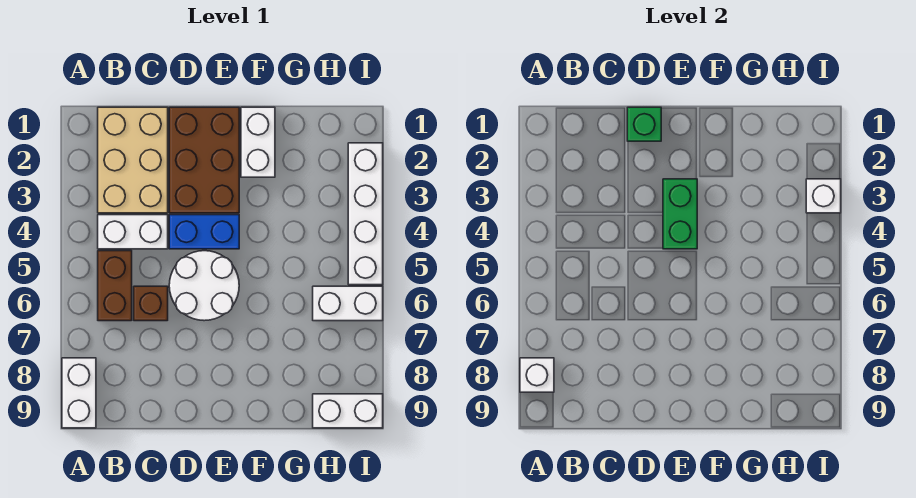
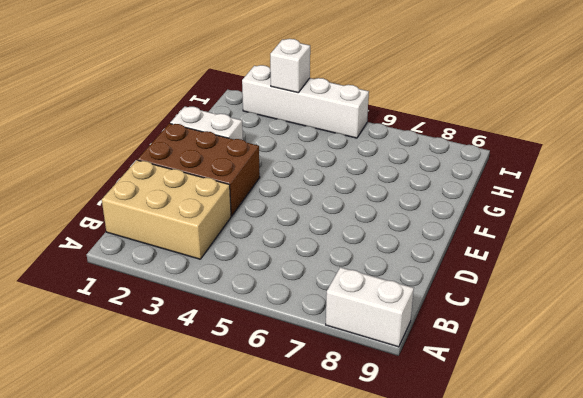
none -> white 1x2 brick [98,215,168,249]
none -> brown 1x2 brick [98,251,132,321]
none -> brown 1x1 brick [134,286,168,321]

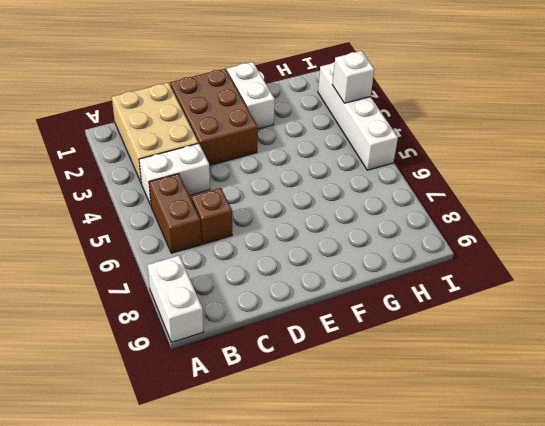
none -> blue 1x2 brick [169,215,239,249]
none -> white 2x2 round brick [169,251,239,321]
none -> white 1x2 brick [313,286,383,321]

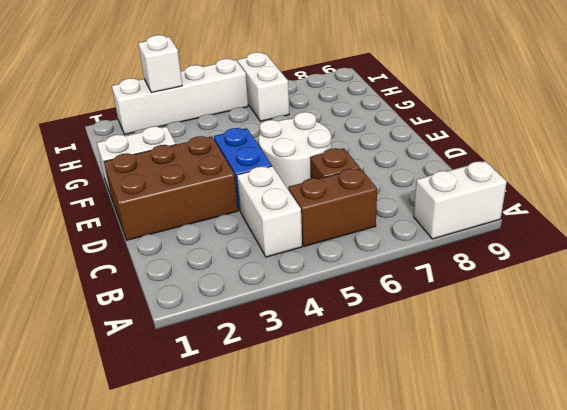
none -> tan 2x3 brick [98,107,168,213]
none -> white 1x2 brick [313,394,383,428]
none -> white 1x1 brick [520,358,554,392]

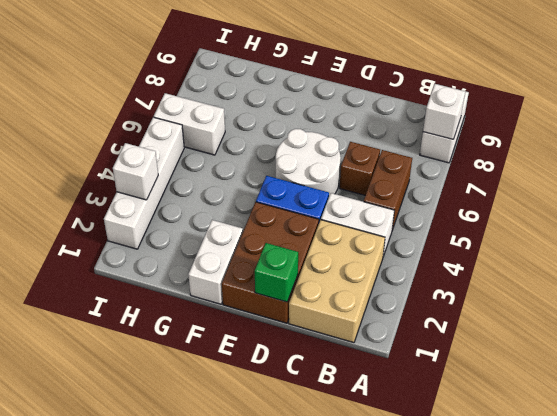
none -> white 1x2 brick [313,394,383,428]
none -> green 1x2 brick [663,179,697,249]

